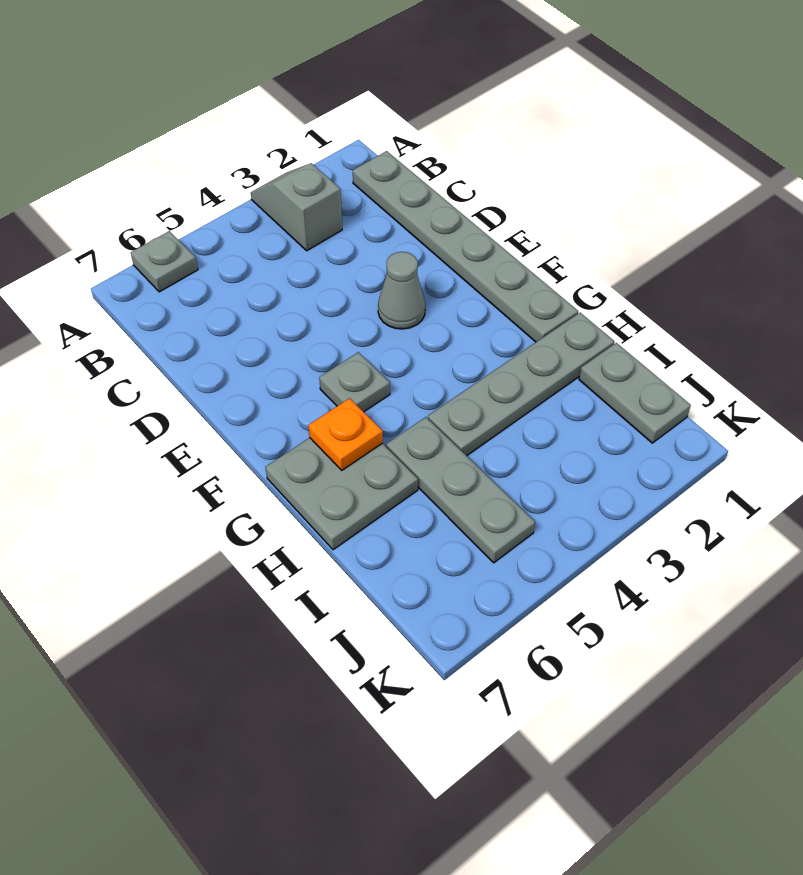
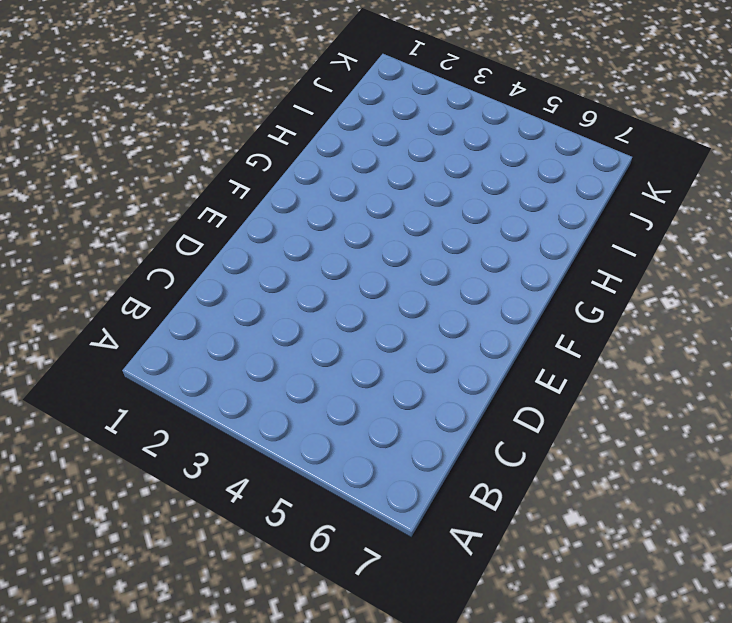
none -> grey 1x2 slope [251,163,342,251]
none -> grey 1x1 plate [131,231,198,292]

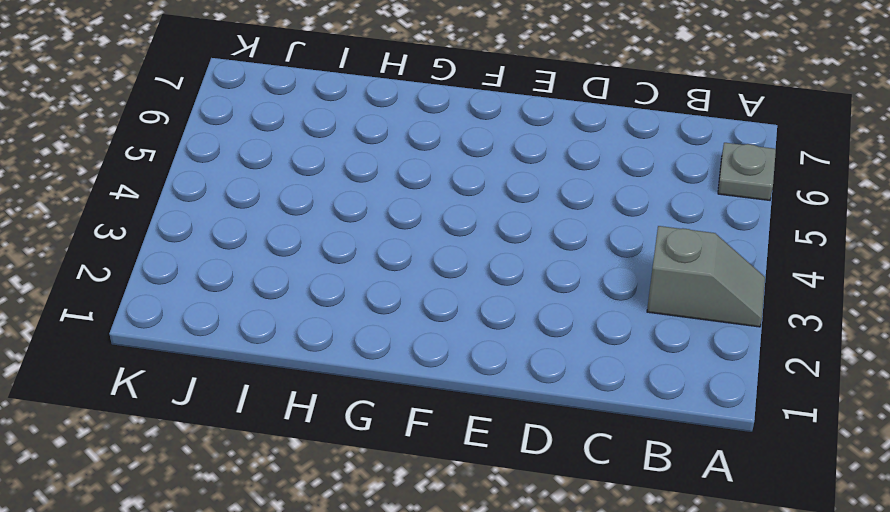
none -> grey 1x6 plate [353,151,578,342]
none -> grey 1x1 cone [378,252,425,329]

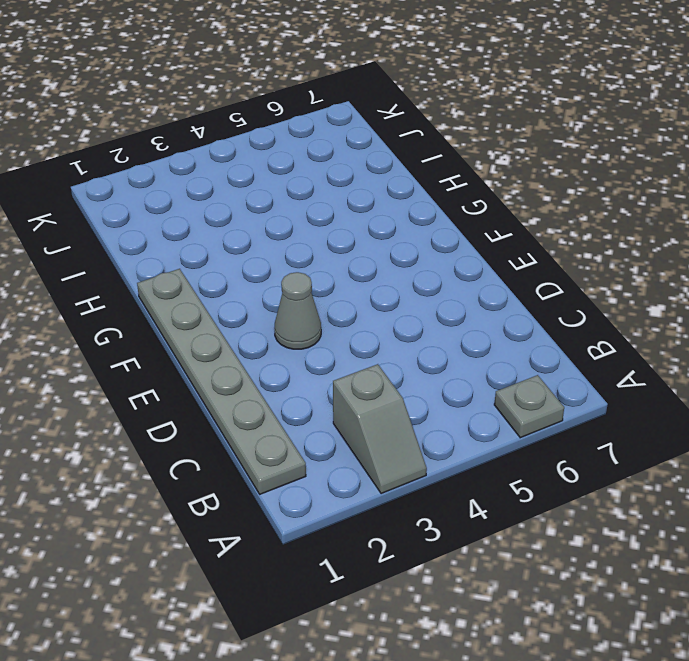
none -> grey 1x1 plate [319,352,390,412]
none -> grey 2x2 plate [266,438,418,550]

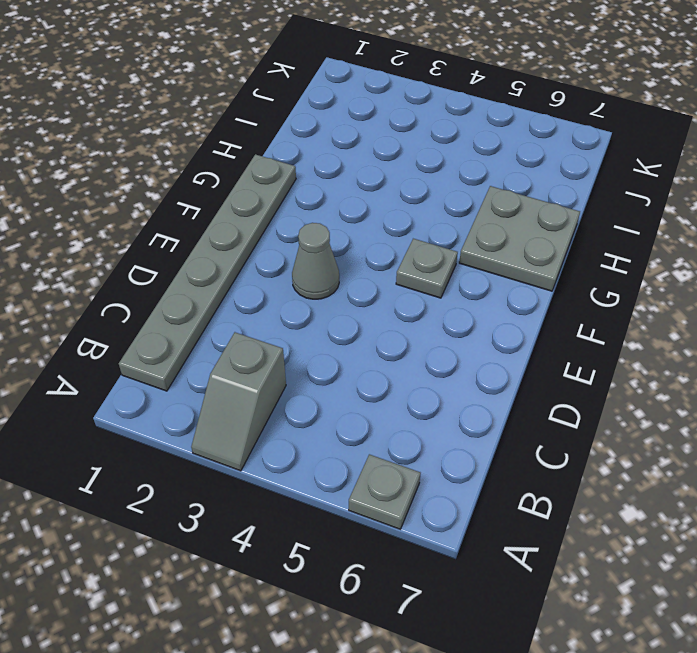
none -> grey 1x4 plate [428,313,614,456]
none -> grey 1x3 plate [386,417,535,563]

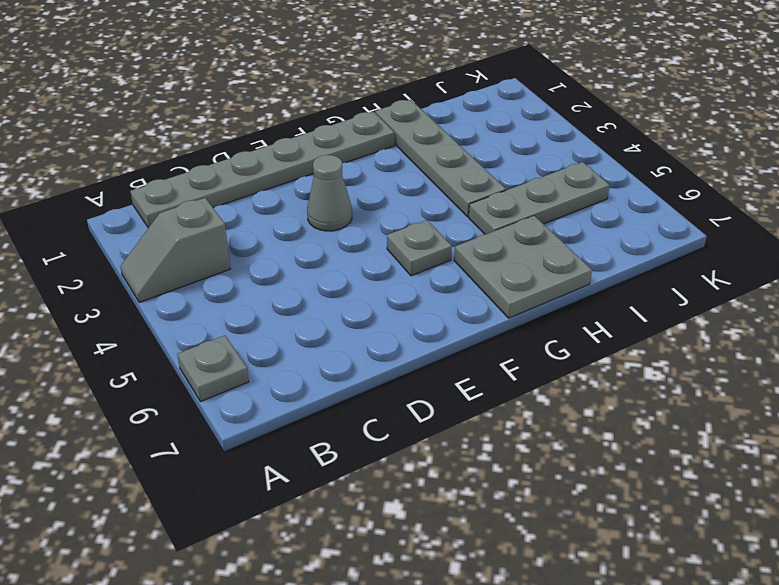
none -> grey 1x2 plate [579,343,691,443]
none -> orange 1x1 plate [308,398,383,470]

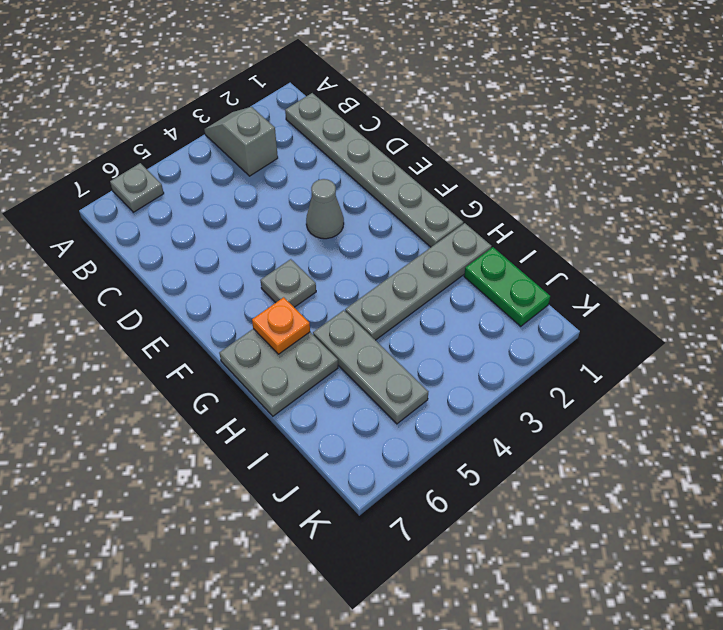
green 1x2 plate [464,247,550,326] -> grey 1x2 plate [579,343,691,443]

